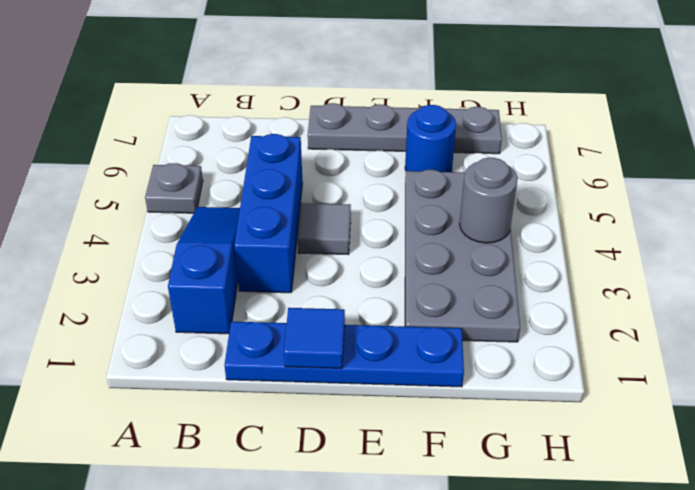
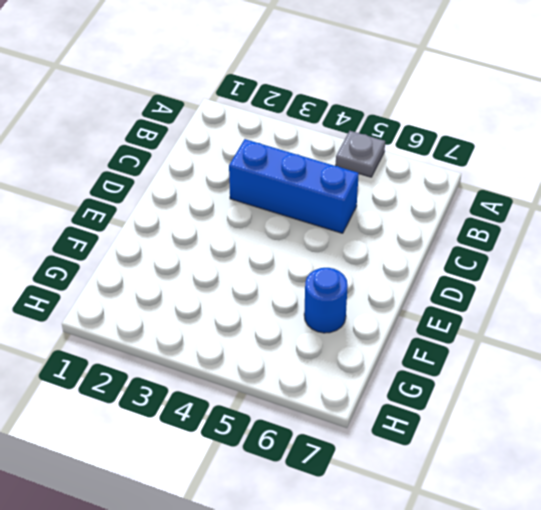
none -> blue 1x3 slope [168,207,240,334]
none -> blue 1x4 plate [224,322,464,387]

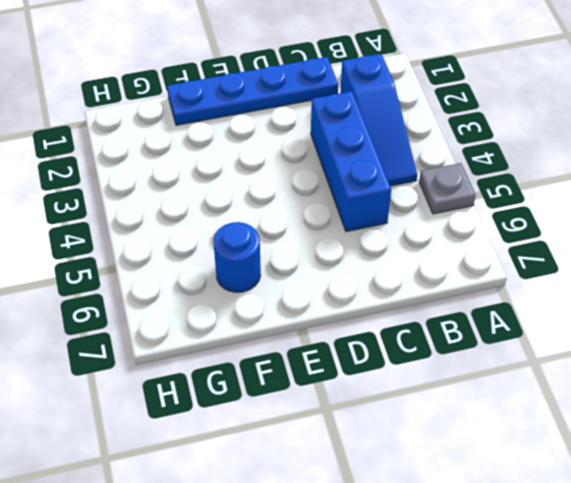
none -> grey 1x1 tile [297,203,351,255]
none -> grey 1x4 plate [308,103,502,154]

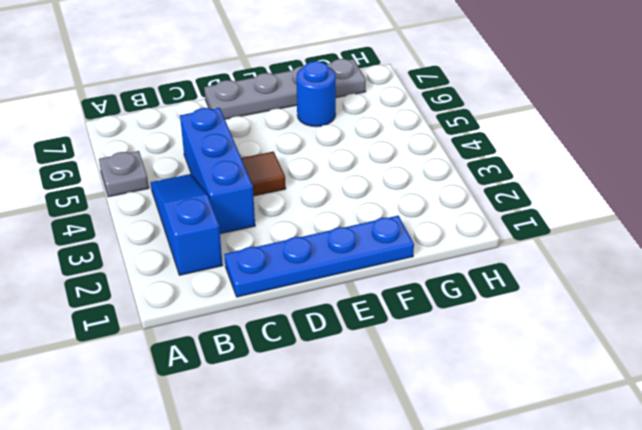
brown 1x1 tile [241,152,286,196] -> grey 1x1 tile [297,203,351,255]
none -> grey 2x4 plate [405,170,520,342]
none -> blue 1x1 tile [284,308,345,368]

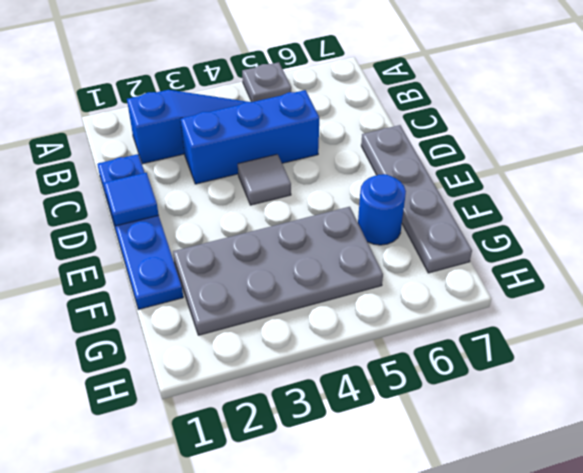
none -> grey 1x1 round brick [459,158,518,243]

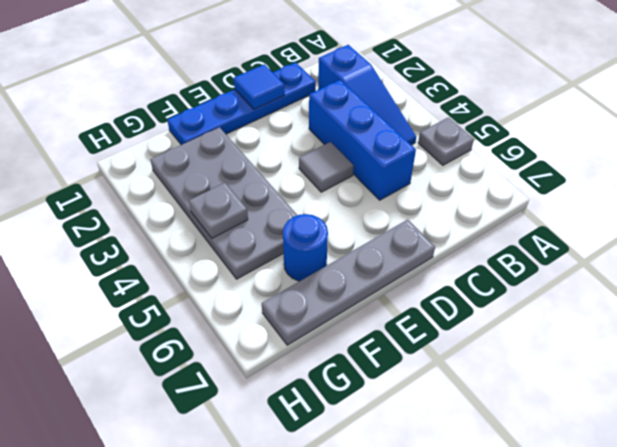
grey 1x1 plate [189,183,248,238] -> grey 1x1 round brick [459,158,518,243]

